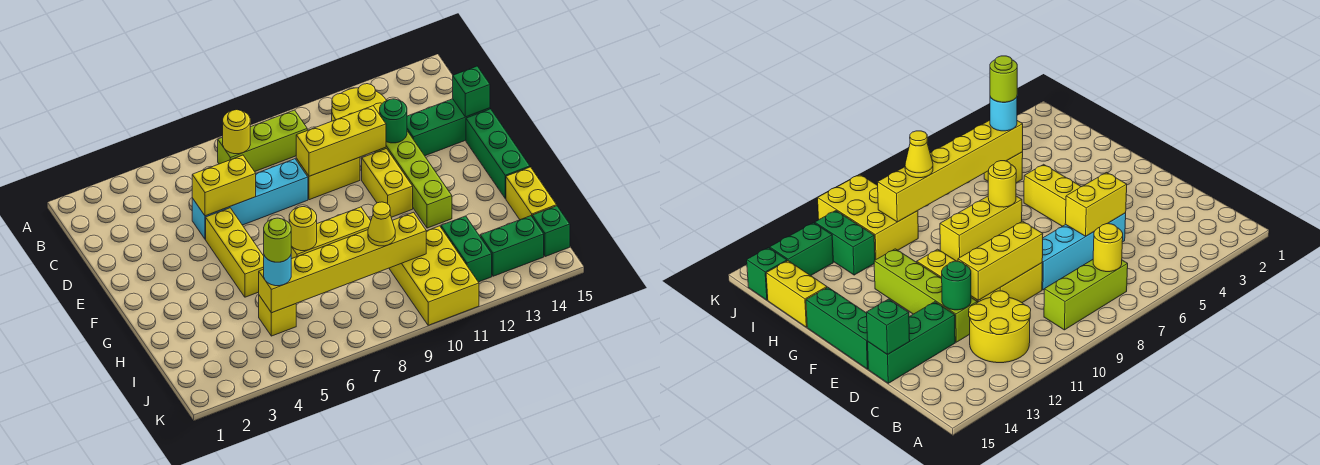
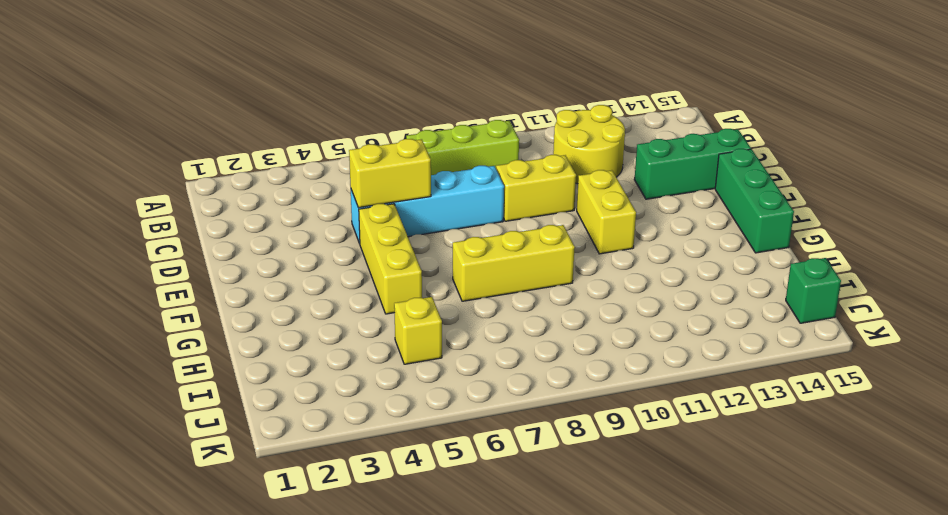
none -> lime 1x4 brick [375,131,452,228]
none -> yellow 1x2 brick [506,167,557,220]
none -> yellow 2x3 brick [389,226,479,325]

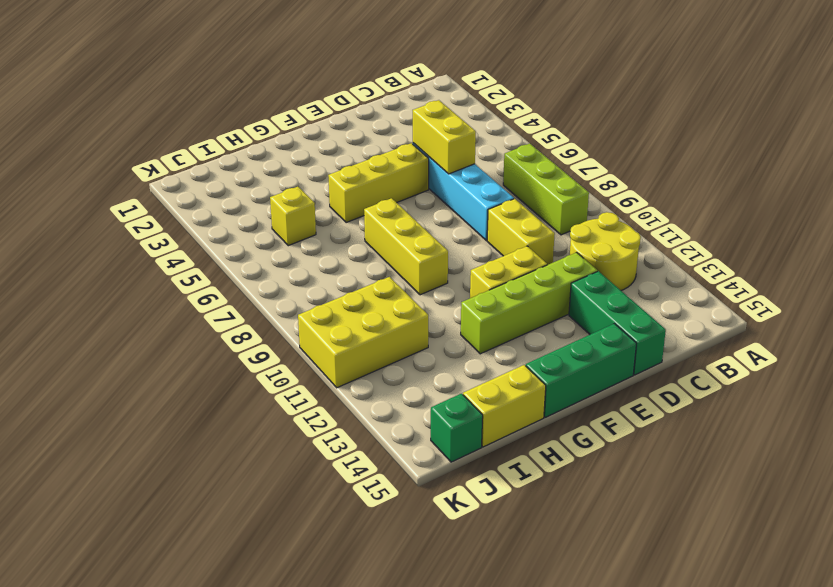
none -> green 1x2 brick [441,216,492,282]
none -> green 1x2 brick [480,216,544,276]
none -> yellow 1x1 round brick [223,110,250,154]

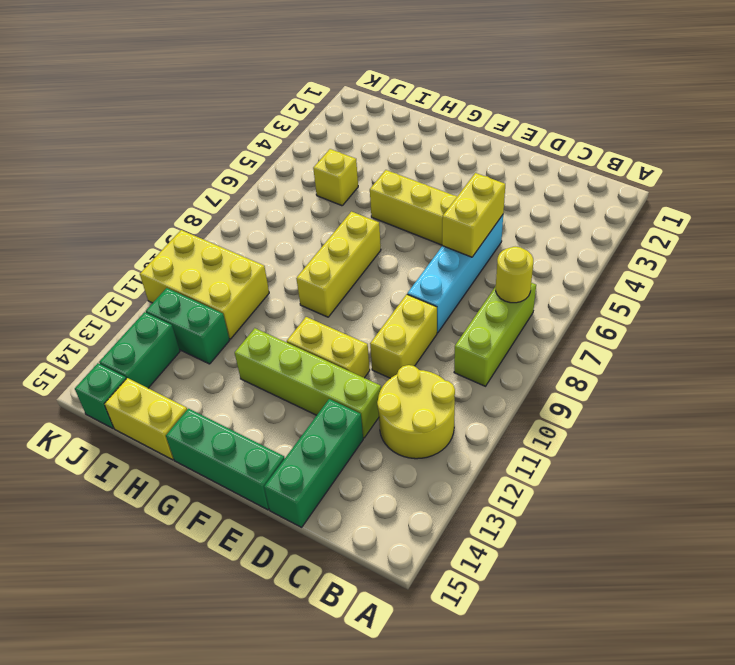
none -> yellow 1x3 brick [296,106,386,176]
none -> green 1x1 round brick [380,99,407,143]
none -> green 1x1 brick [453,66,490,117]

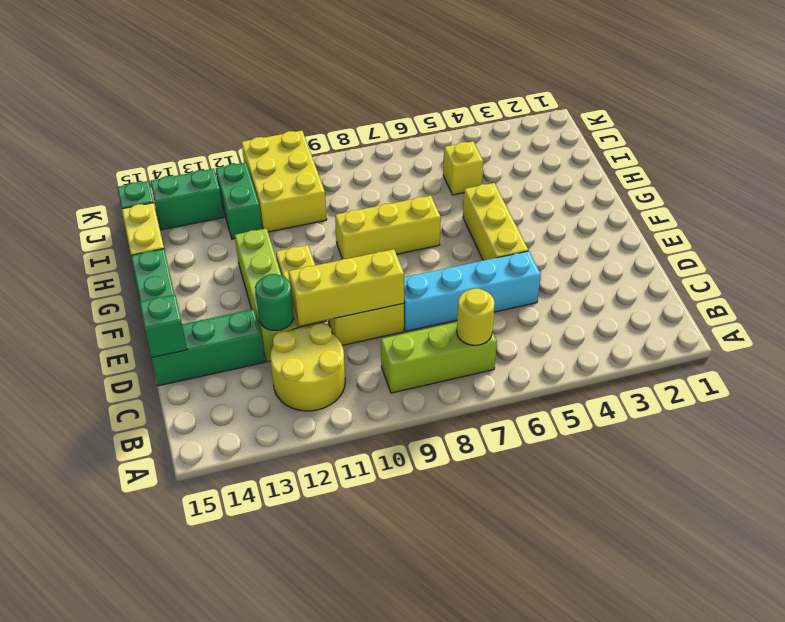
none -> yellow 1x2 brick [192,155,256,216]
none -> yellow 1x1 round brick [289,207,317,251]
none -> yellow 1x6 brick [259,212,426,313]

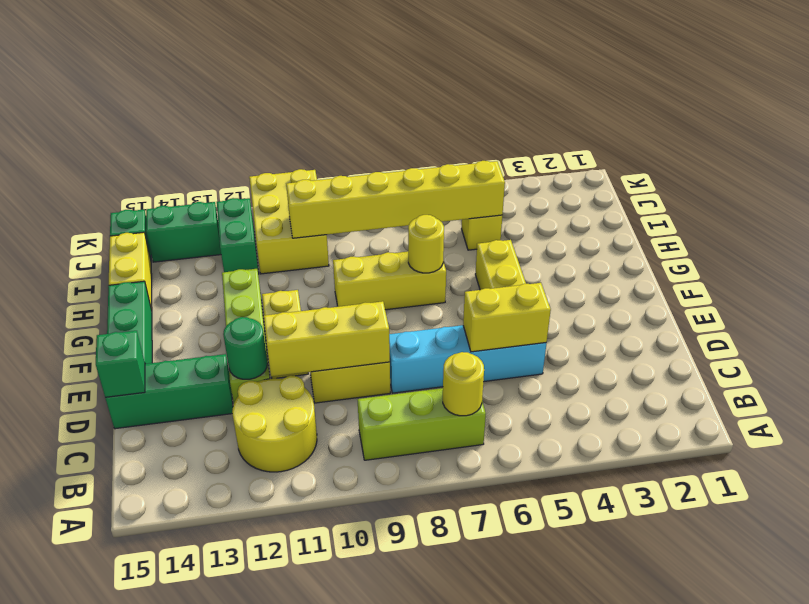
none -> cyan 1x1 round brick [264,255,291,286]
none -> yellow 1x1 cone [368,202,395,246]
none -> lime 1x1 round brick [264,218,291,262]

